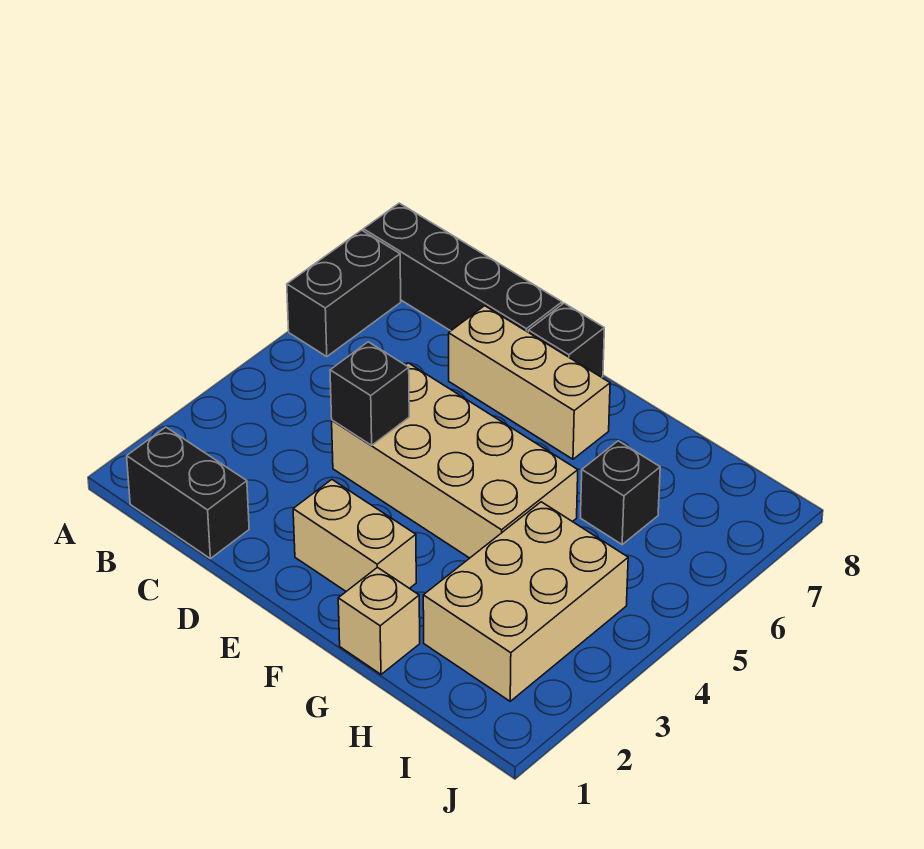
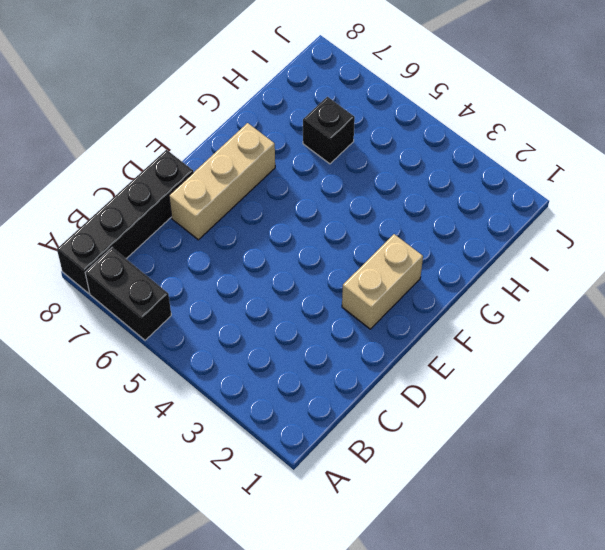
none -> black 1x2 brick [127,427,249,559]
none -> tan 2x4 brick [332,363,578,558]

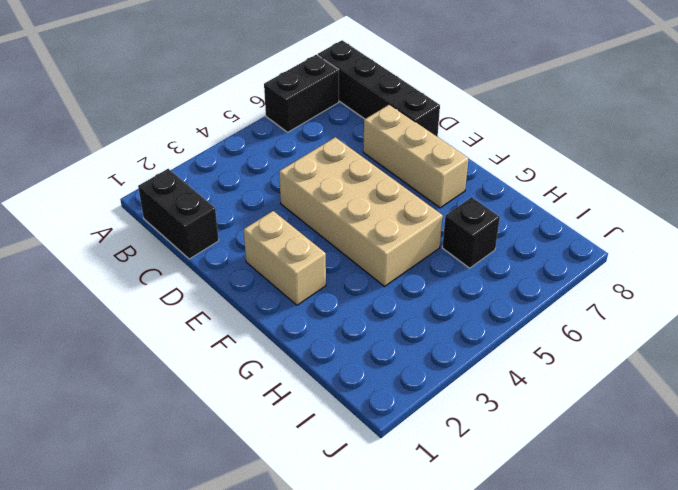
none -> black 1x1 brick [528,303,604,377]
none -> tan 1x1 brick [338,567,420,674]

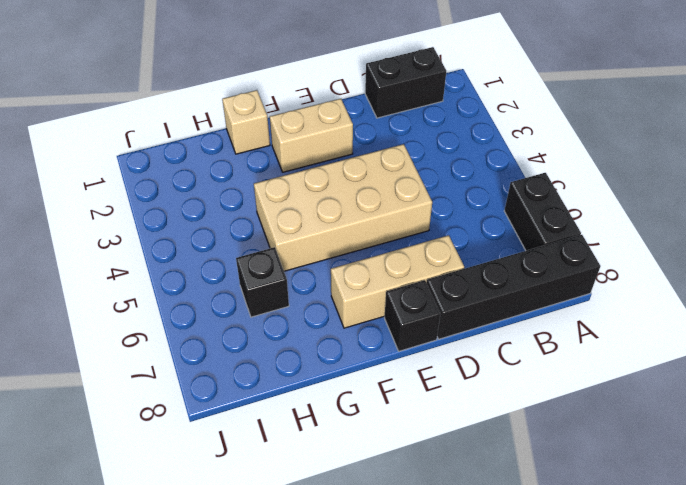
none -> tan 2x3 brick [423,502,628,701]
none -> black 1x1 brick [330,342,409,445]

